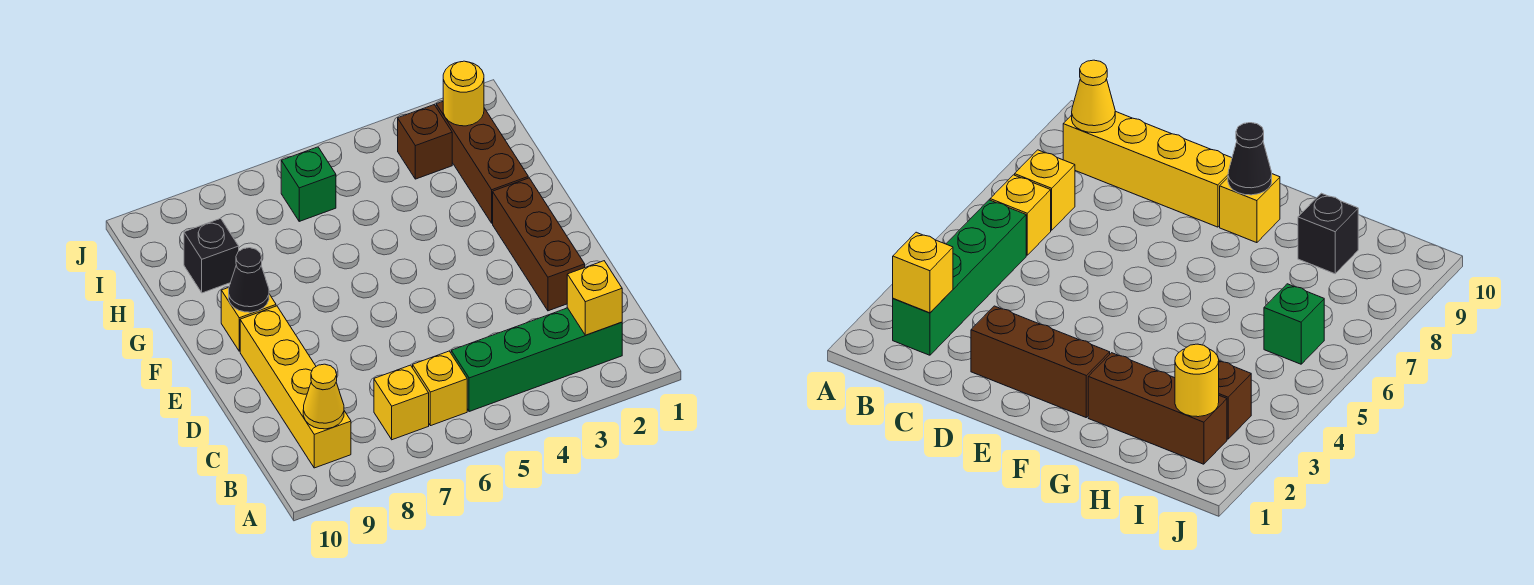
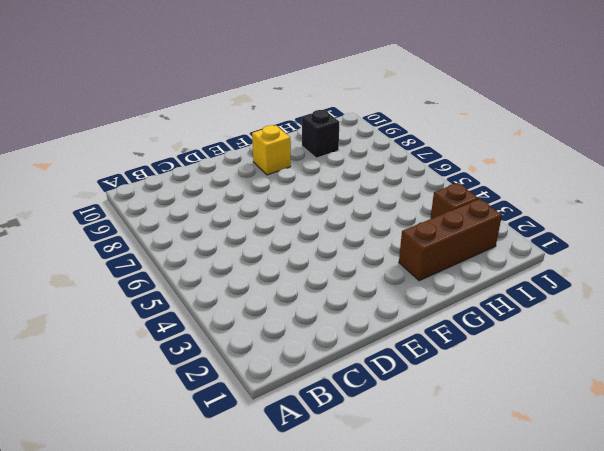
none -> green 1x4 brick [451,308,622,412]
none -> yellow 1x1 brick [413,351,467,426]
none -> yellow 1x1 brick [374,365,429,440]

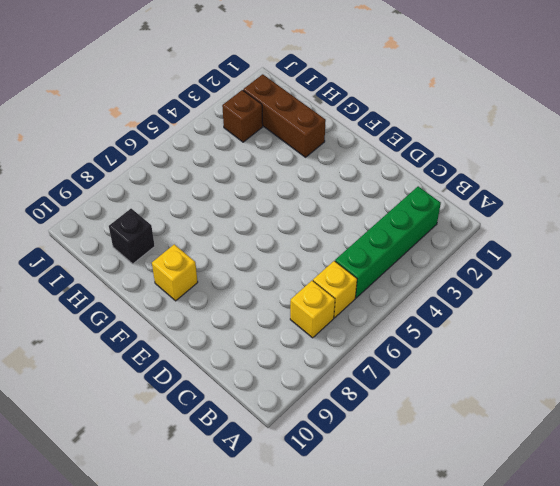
none -> yellow 1x4 brick [240,306,351,468]
none -> brown 1x3 brick [493,178,585,311]
none -> green 1x1 brick [281,147,336,221]

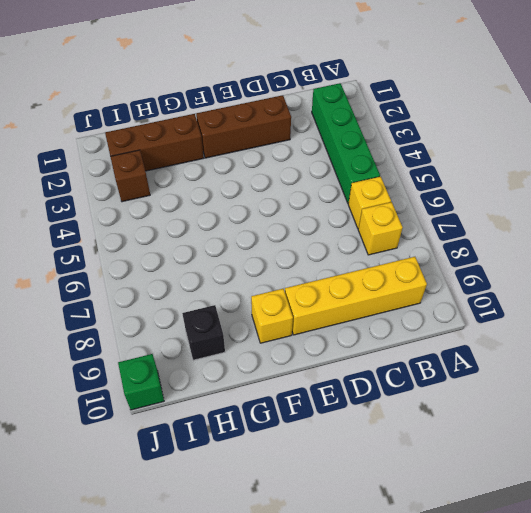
green 1x1 brick [118,354,164,410] -> green 1x1 brick moved to [281,147,336,221]
none -> yellow 1x1 brick [567,261,622,335]
none -> yellow 1x1 cone [303,364,344,429]
none -> black 1x1 cone [229,248,269,312]

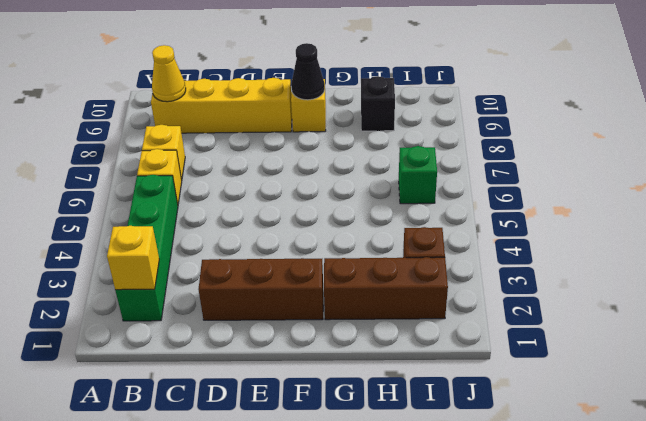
none -> yellow 1x1 round brick [443,61,484,126]

